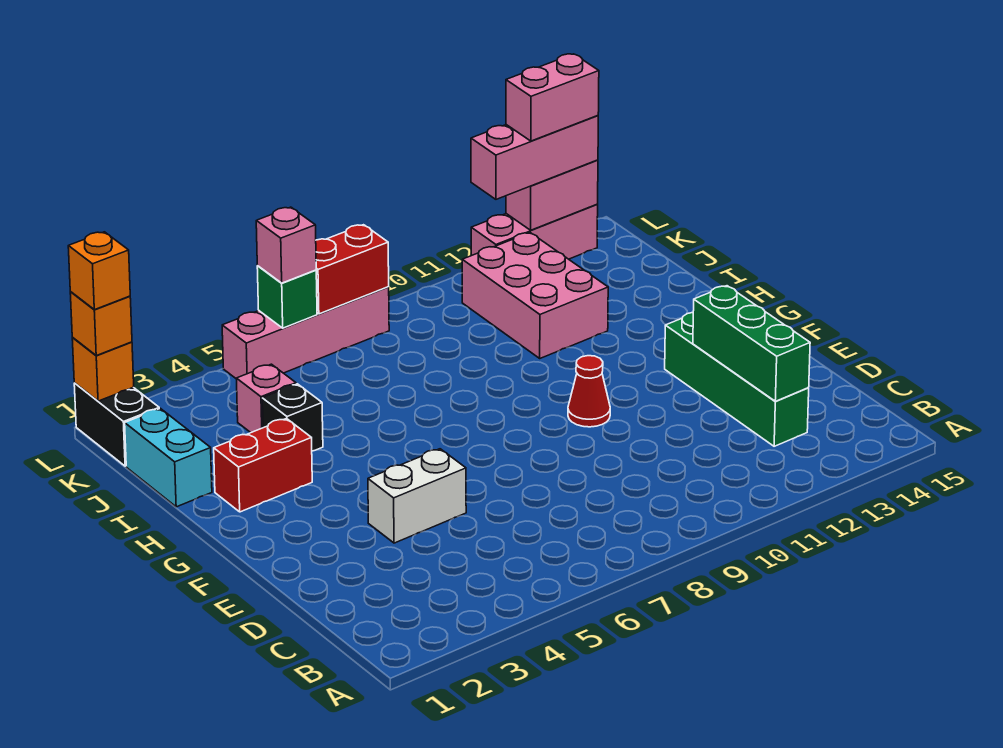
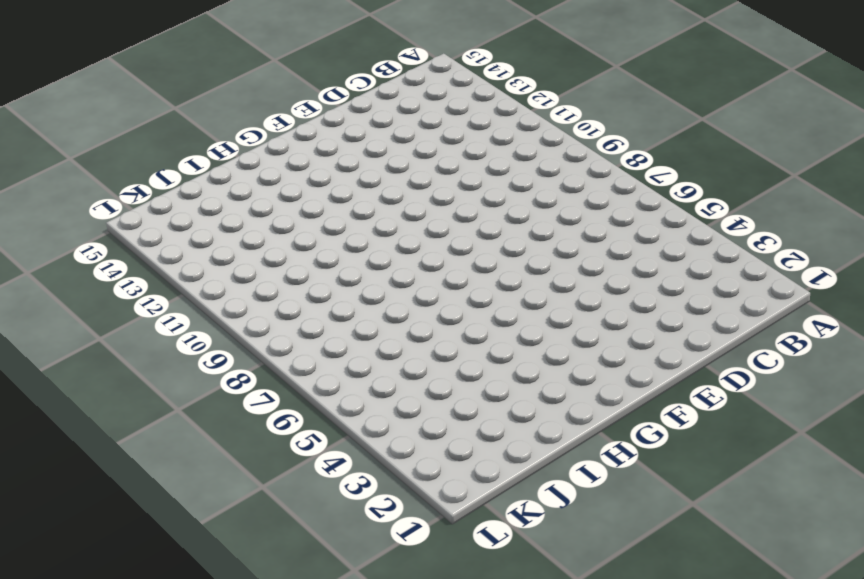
none -> green 1x4 brick [665,313,809,446]
none -> white 1x2 brick [368,449,466,543]
none -> red 1x1 cone [568,356,610,427]

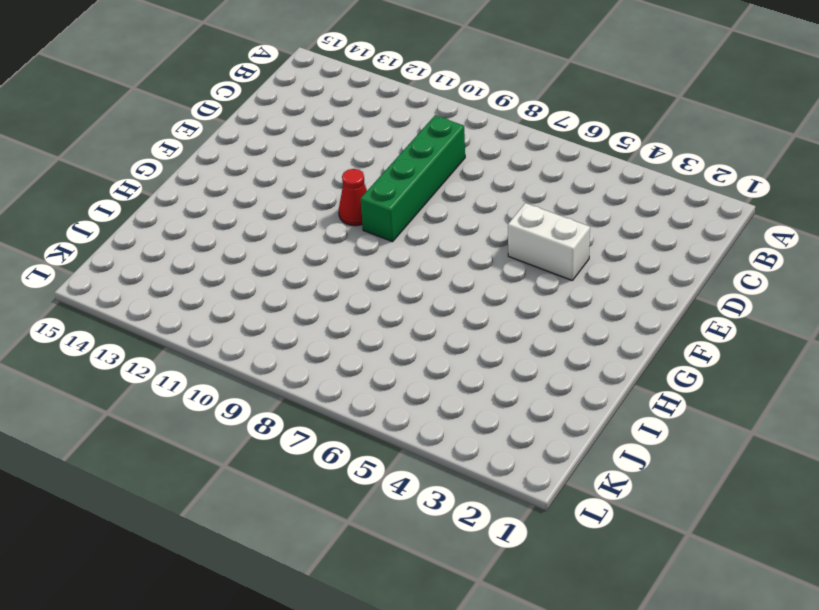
green 1x4 brick [361,115,465,242] -> green 1x4 brick moved to [665,313,809,446]
none -> red 1x2 brick [214,418,312,512]
none -> cyan 1x2 brick [125,408,212,507]
none -> black 1x1 brick [262,384,323,451]

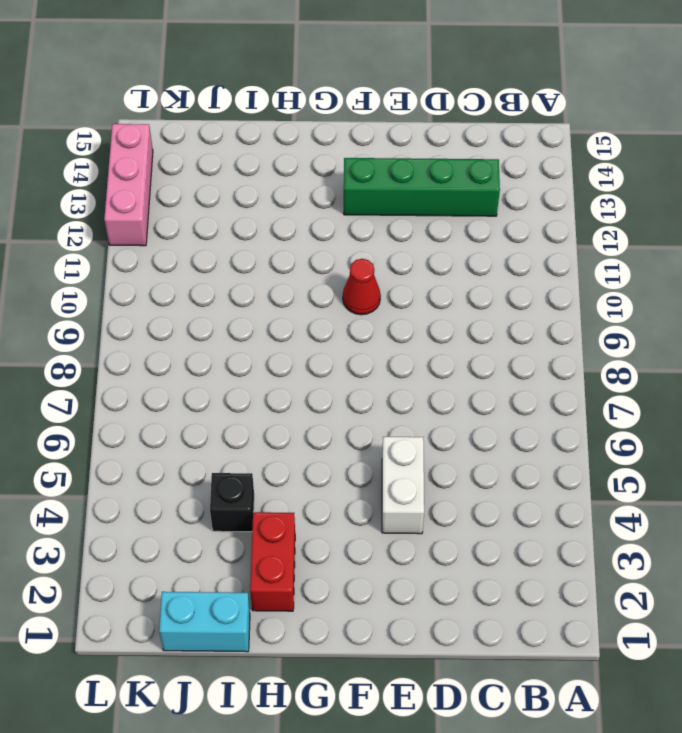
none -> pink 2x3 brick [462,233,608,358]
none -> pink 1x1 brick [236,364,296,433]
none -> black 1x2 brick [74,383,159,466]

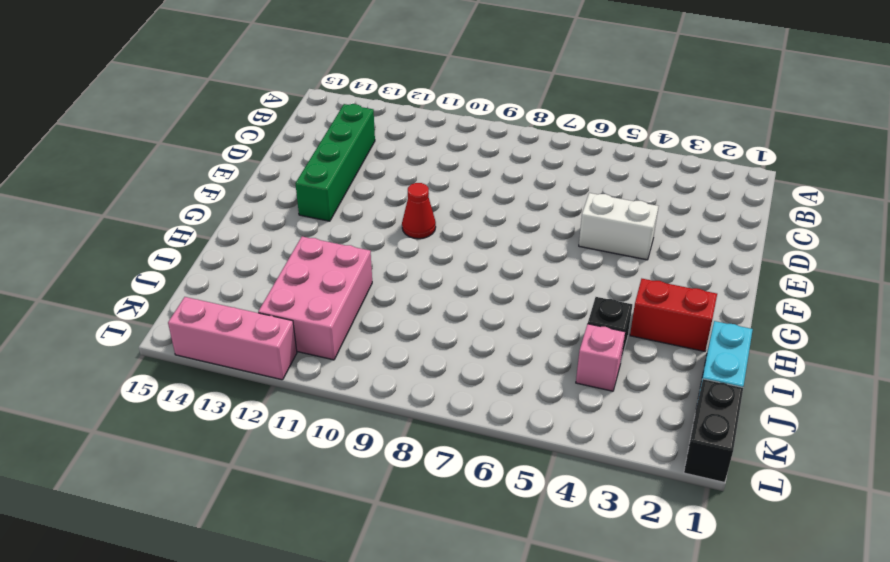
none -> pink 1x4 brick [222,287,389,378]
none -> green 1x3 brick [693,286,810,401]
none -> orange 1x1 brick [72,337,134,401]

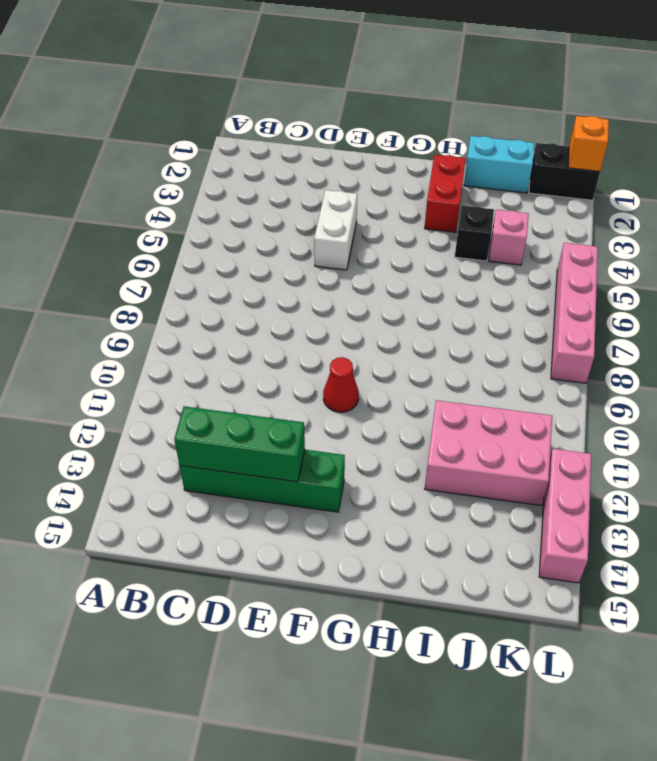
none -> green 1x1 brick [257,266,317,328]
none -> red 1x2 brick [316,225,389,314]
none -> pink 1x2 brick [506,160,598,230]

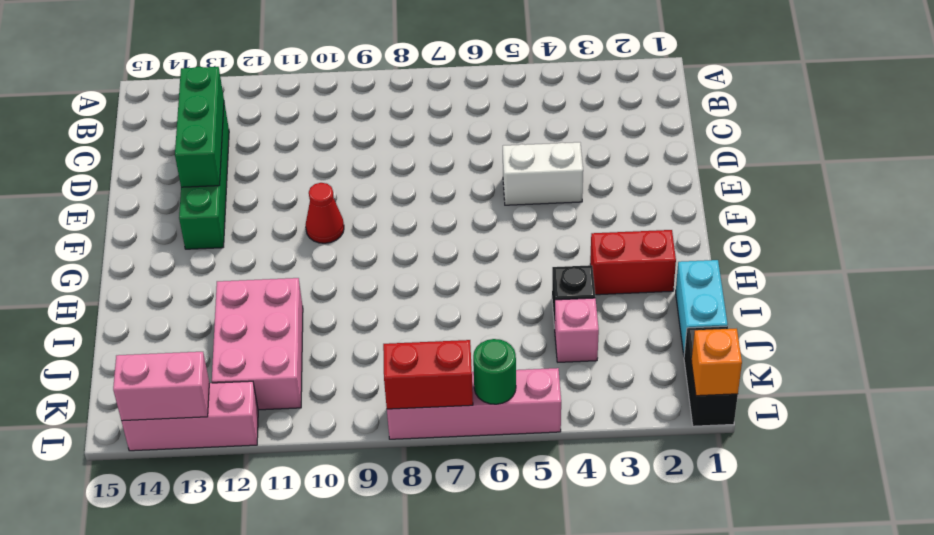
green 1x1 round brick [473,339,516,404] -> green 1x1 brick [257,266,317,328]
none -> orange 1x1 brick [70,292,132,356]
none -> pink 1x1 brick [256,207,316,283]
none -> pink 1x3 brick [471,116,598,199]

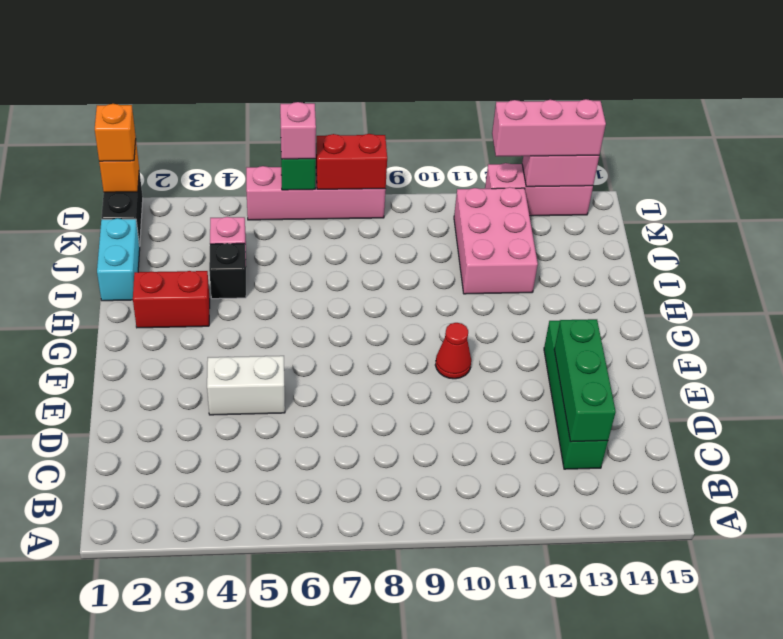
none -> orange 1x1 brick [68,232,130,310]
none -> pink 1x2 brick [506,54,599,141]

